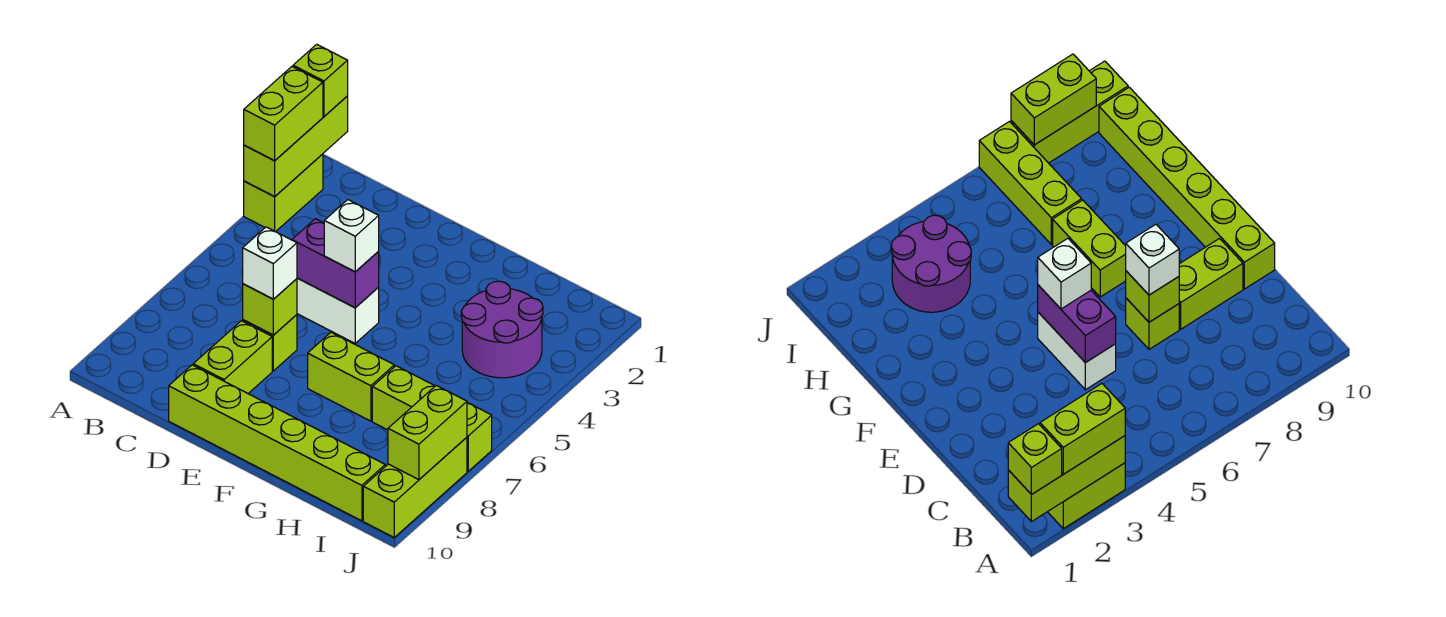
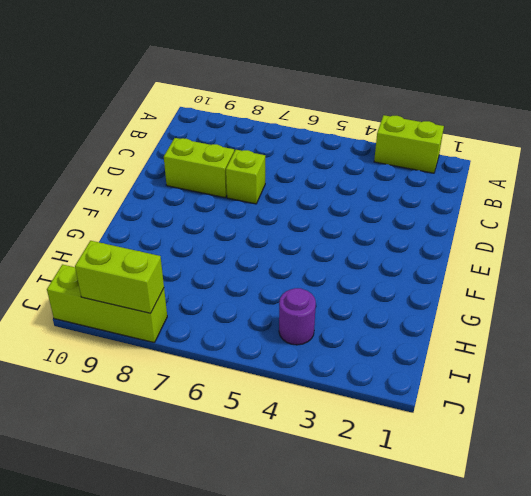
purple 1x1 round brick [279,288,316,345] -> purple 2x2 round brick [461,281,543,378]
none -> white 1x2 brick [297,278,379,343]
none -> lime 1x6 brick [169,365,385,521]
none -> lime 1x2 brick [308,332,394,421]

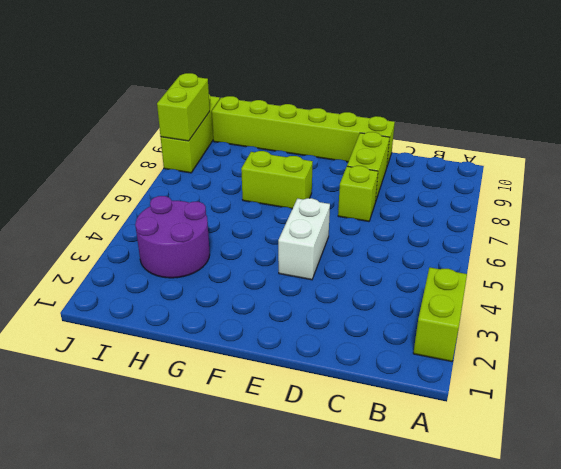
white 1x2 brick [278,198,330,280] -> white 1x2 brick turned to [297,278,379,343]
none -> lime 1x3 brick [372,366,492,471]
none -> lime 1x3 brick [244,96,348,197]
none -> purple 1x2 brick [292,219,379,308]

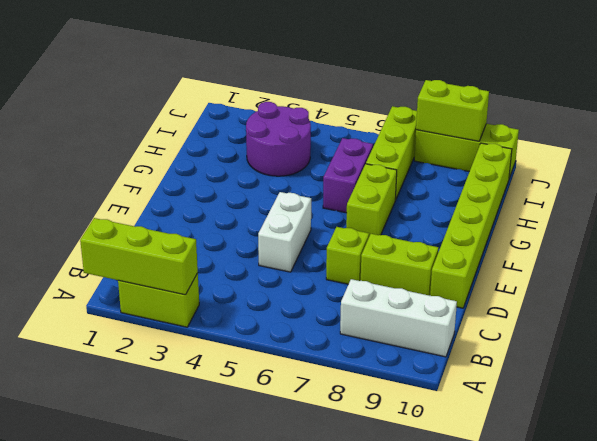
white 1x3 brick [340,279,457,357] -> none
purple 1x2 brick [323,138,373,213] -> purple 1x2 brick moved to [292,219,379,308]
none -> lime 1x1 brick [243,279,297,335]
none -> lime 1x1 brick [293,44,348,116]
none -> lime 1x2 brick [244,67,323,161]

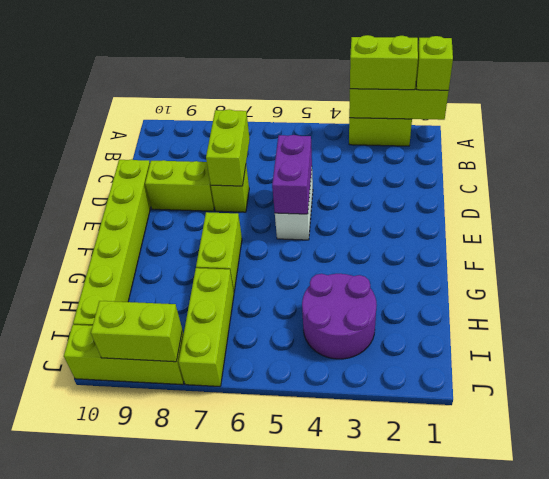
lime 1x2 brick [206,109,250,186] -> lime 1x1 brick [243,279,297,335]
none -> white 1x1 brick [243,227,297,299]
none -> white 1x1 brick [324,200,379,272]

